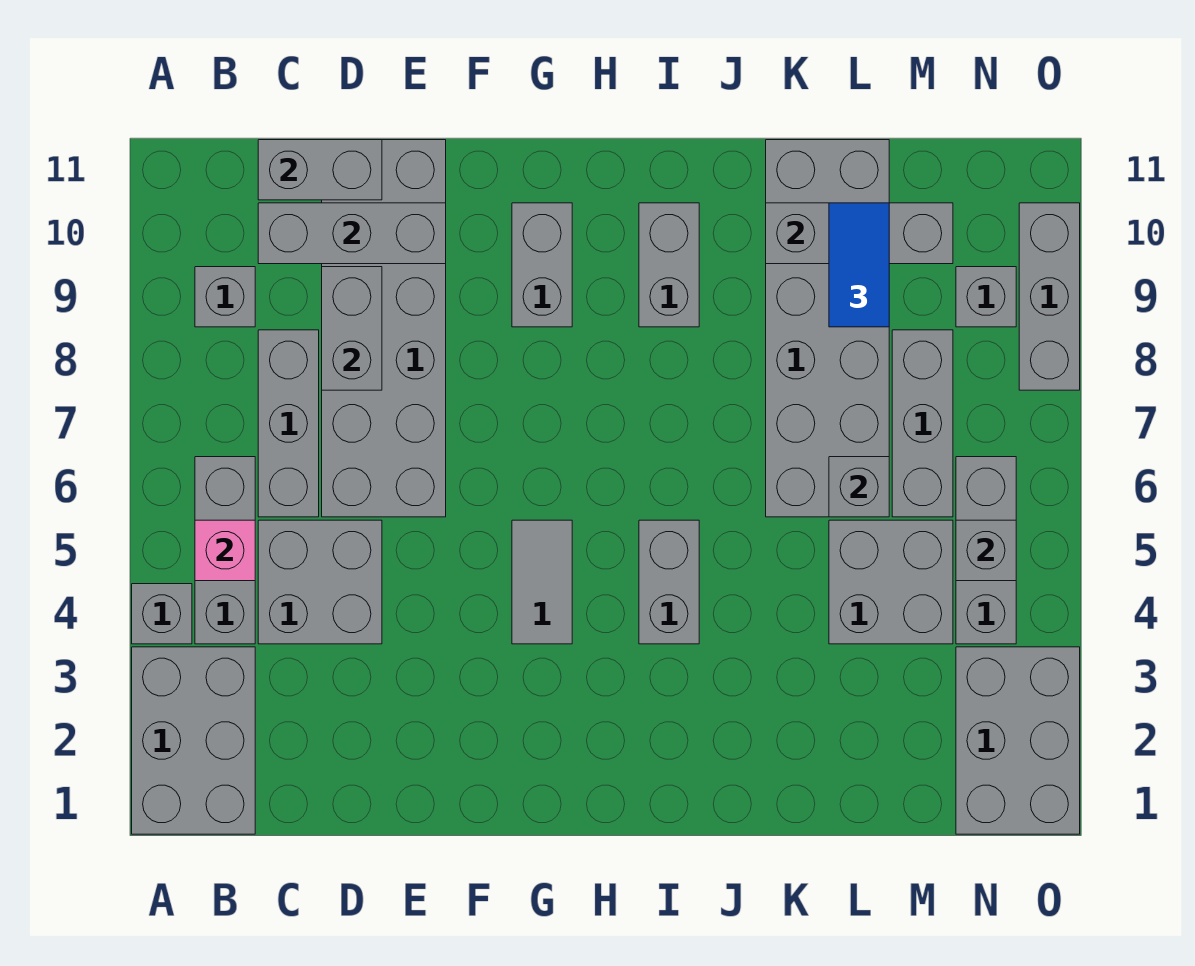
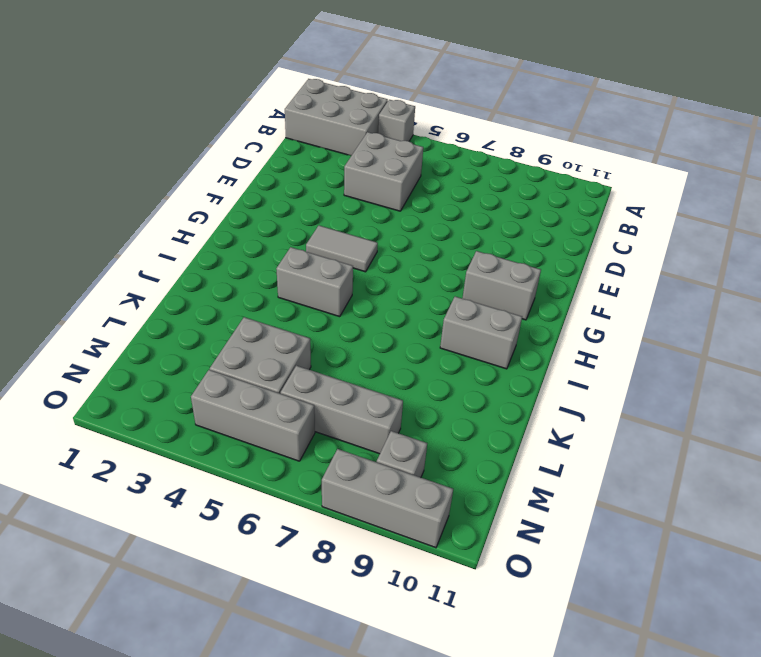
none -> grey 1x3 brick [195,457,255,644]
none -> grey 1x1 brick [195,267,255,327]
none -> grey 1x3 brick [258,330,319,517]

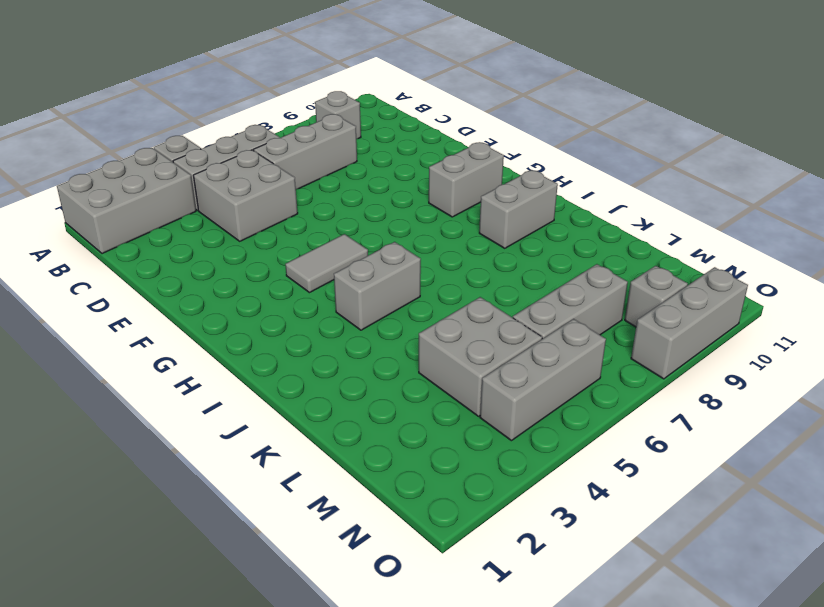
none -> grey 2x6 brick [322,140,446,517]
none -> grey 2x6 brick [766,140,889,517]
none -> grey 2x3 brick [956,647,1080,834]

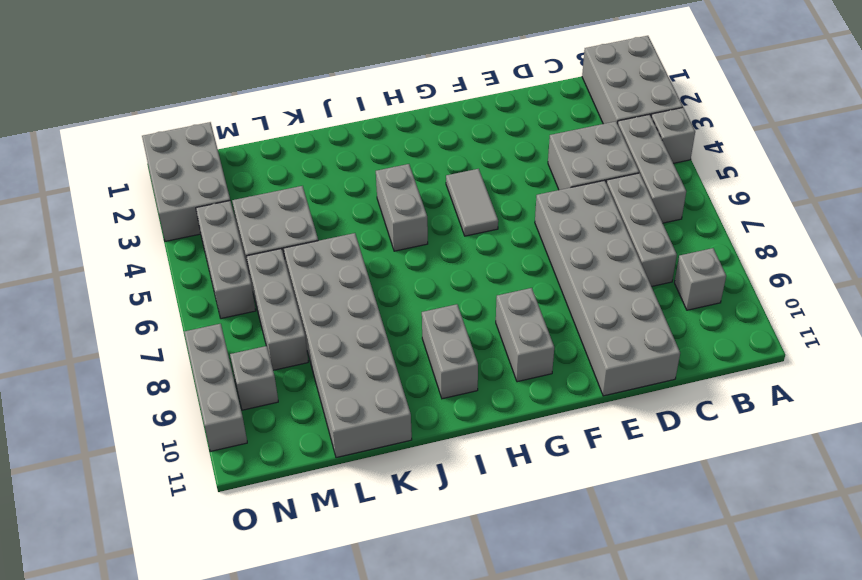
none -> pink 1x1 brick [195,520,255,581]
none -> grey 1x3 brick [258,203,446,264]
none -> grey 1x2 brick [258,140,382,200]

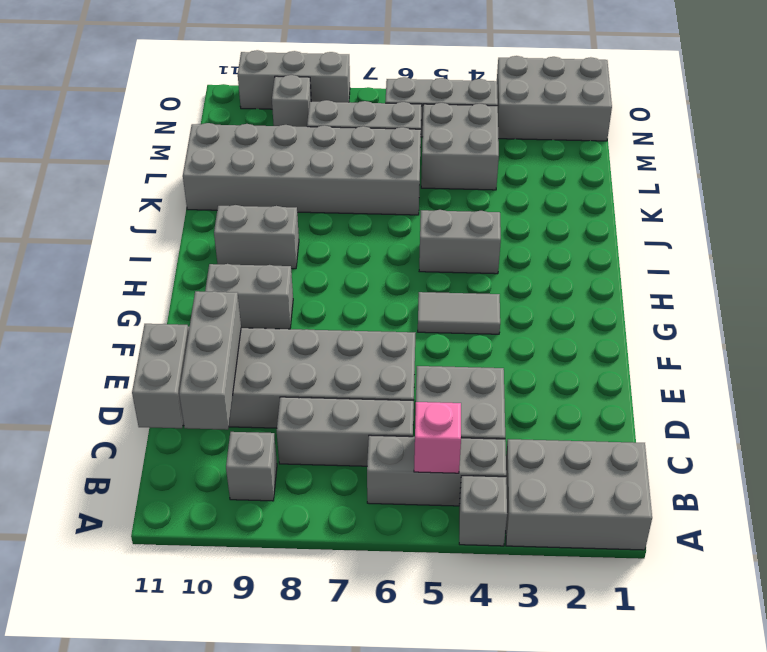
none -> grey 1x2 brick [322,267,382,390]
none -> grey 1x3 brick [766,203,953,264]
none -> grey 1x1 brick [829,457,889,517]

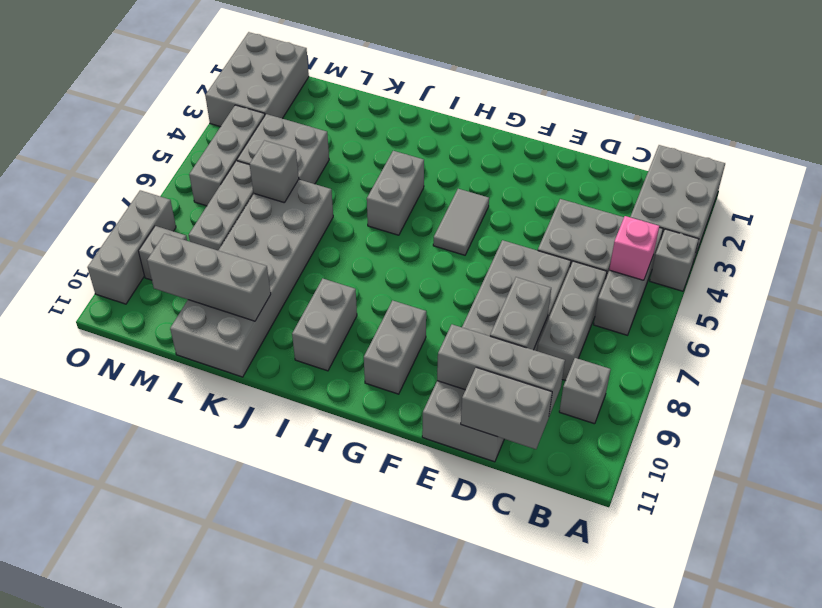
none -> grey 1x1 brick [956,520,1016,581]
none -> blue 1x2 tile [829,203,889,327]

